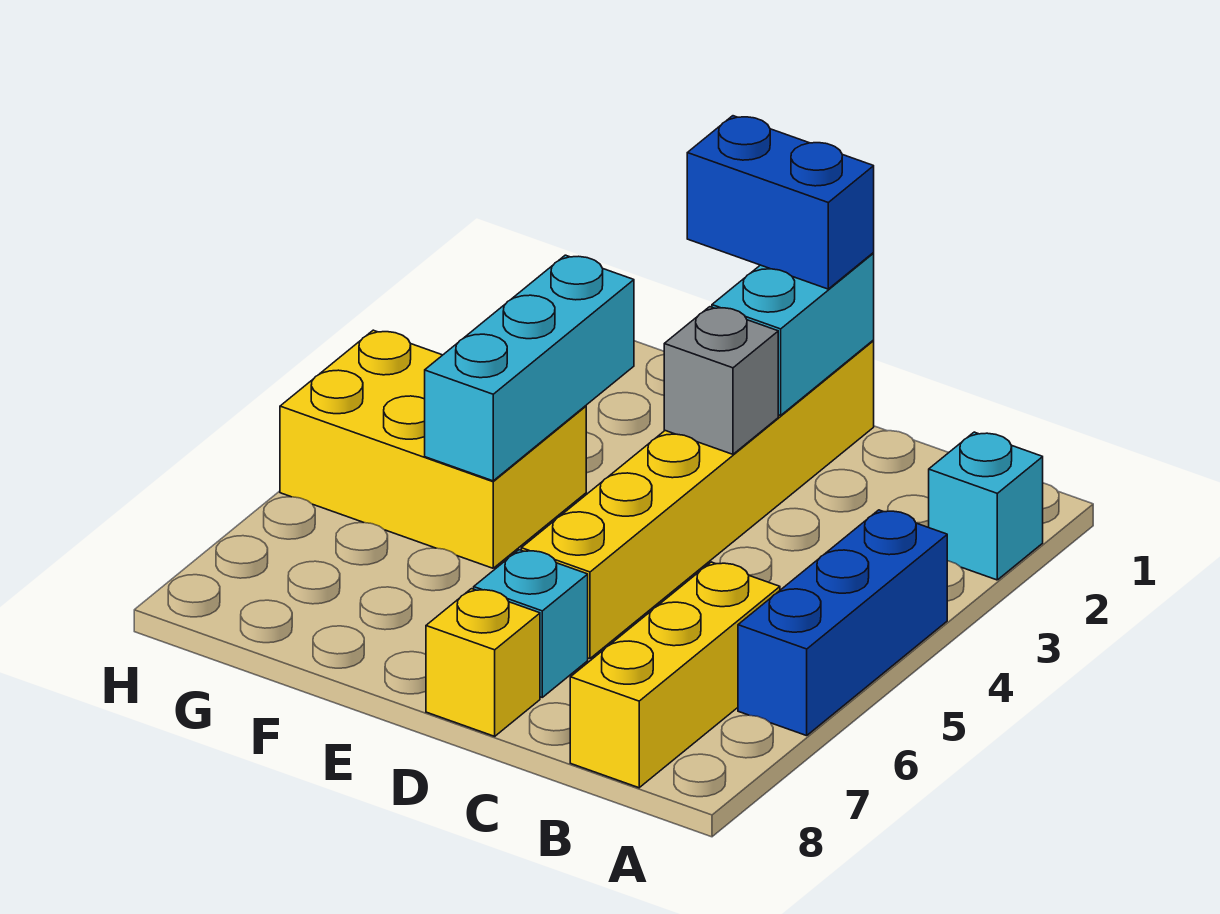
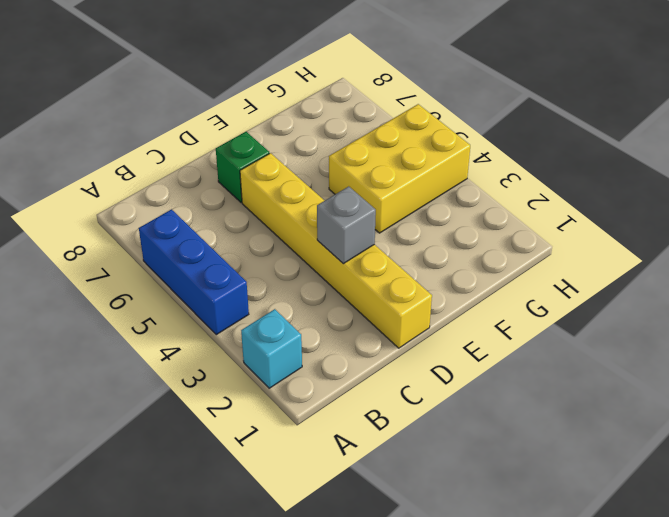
green 1x1 brick [216,132,269,203] -> cyan 1x1 brick [474,550,588,697]
none -> yellow 1x3 brick [570,562,780,788]
none -> yellow 1x1 brick [426,589,540,736]

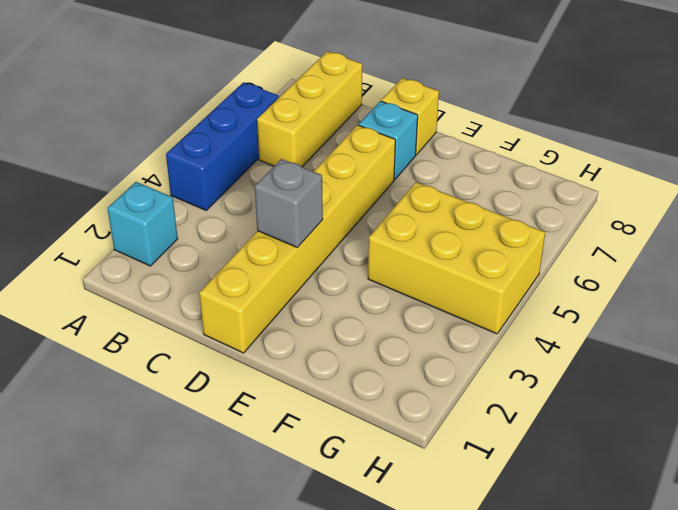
none -> cyan 1x2 brick [712,253,874,415]
none -> cyan 1x3 brick [425,255,634,481]

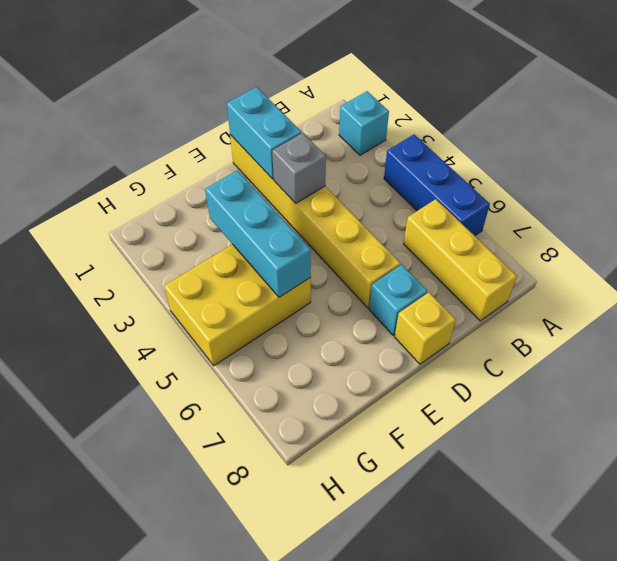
none -> blue 1x2 brick [687,116,874,289]

